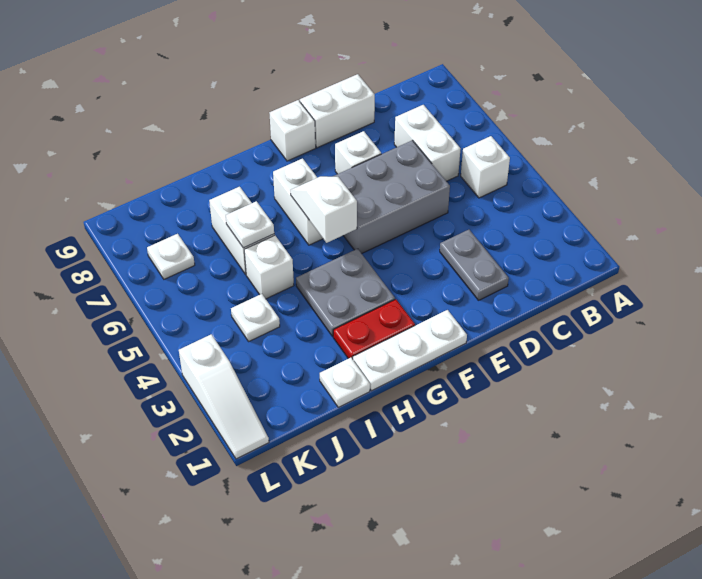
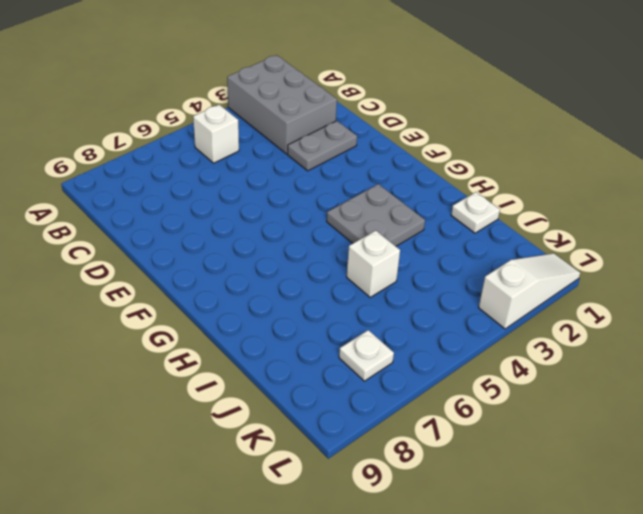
grey 2x3 brick [227,55,337,154] -> grey 2x3 brick moved to [333,140,450,254]
none -> white 1x2 brick [394,105,460,181]
none -> white 1x2 brick [300,74,375,148]
none -> white 1x1 brick [335,131,381,174]

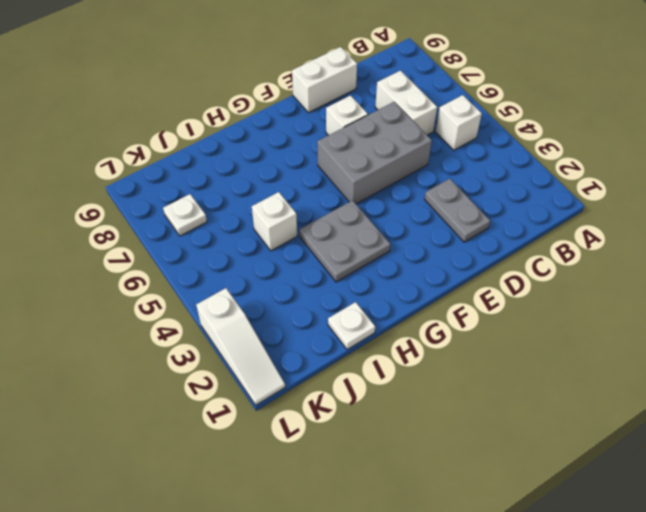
none -> white 1x3 plate [353,310,467,391]
none -> white 1x1 brick [270,100,316,161]
none -> red 1x2 plate [333,299,415,359]

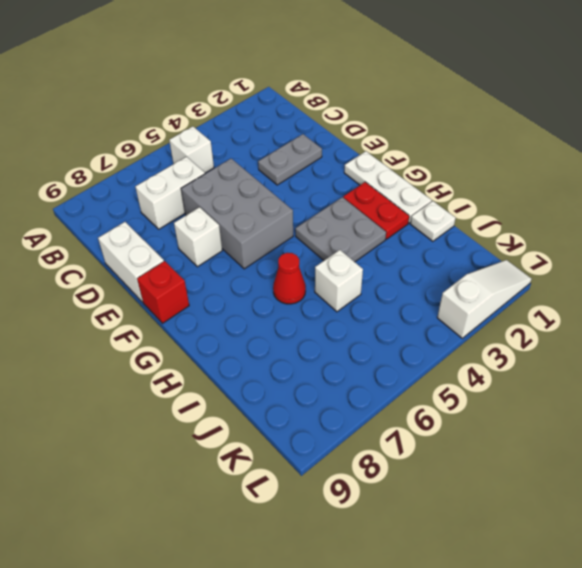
red 1x1 brick [137,261,189,323] -> white 1x1 brick [270,100,316,161]
red 1x1 cone [273,253,306,304] -> none
none -> white 1x2 brick [273,159,323,245]
none -> white 1x2 brick [209,187,274,274]
none -> white 1x1 plate [231,294,280,341]

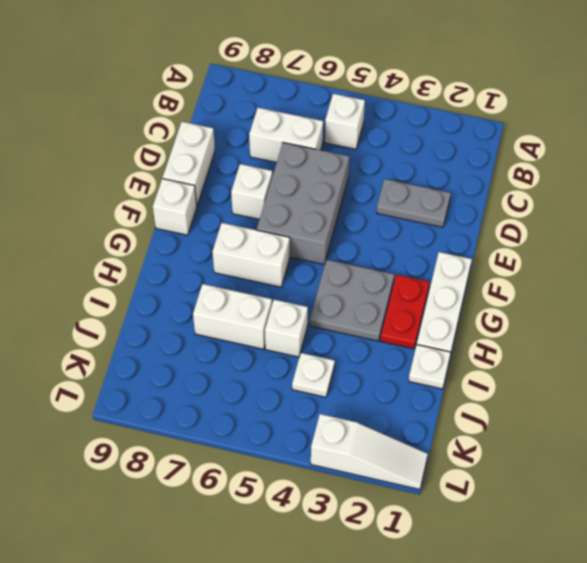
none -> white 1x1 plate [147,234,195,279]
none -> white 1x2 slope [290,176,357,243]
none -> white 1x1 plate [226,201,274,248]

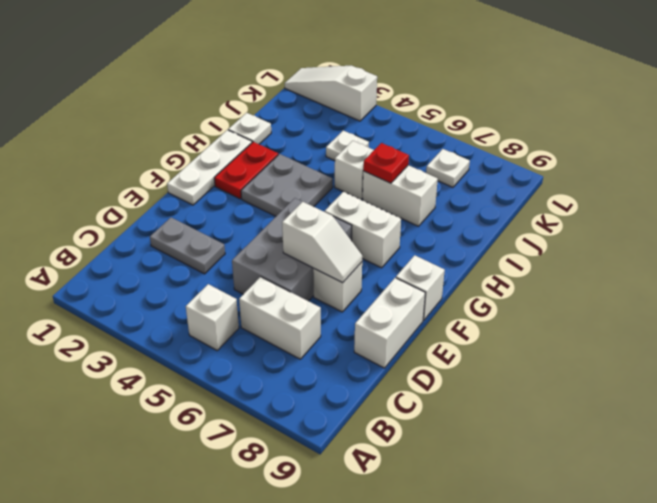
white 1x2 slope [282,202,362,283] -> white 1x2 slope moved to [290,176,357,243]
red 1x1 plate [363,143,409,183] -> white 1x1 plate [226,201,274,248]

